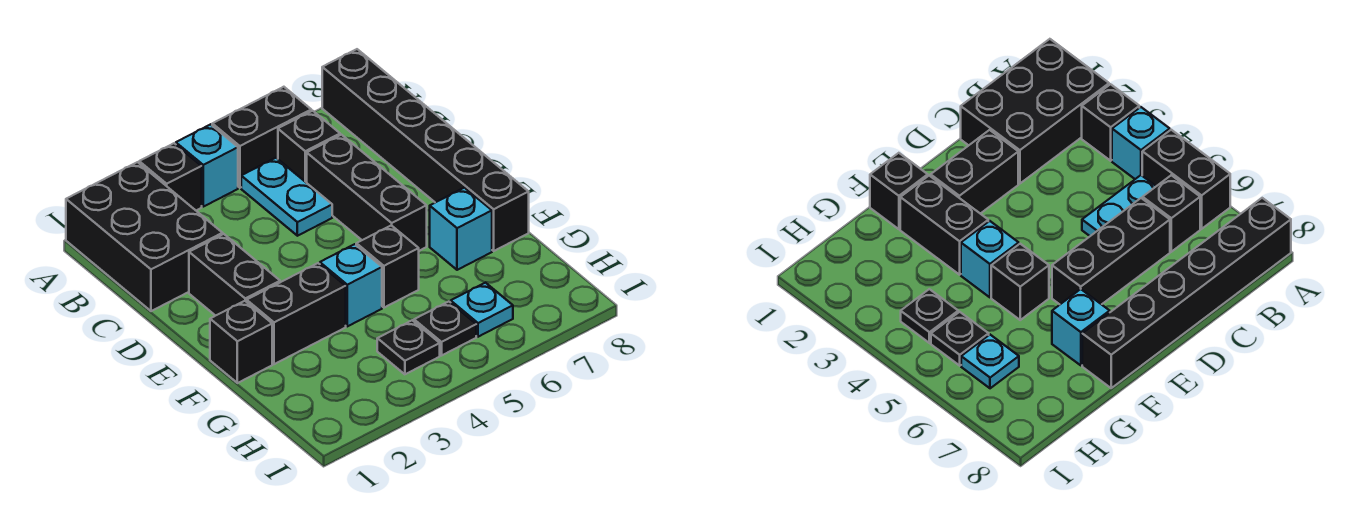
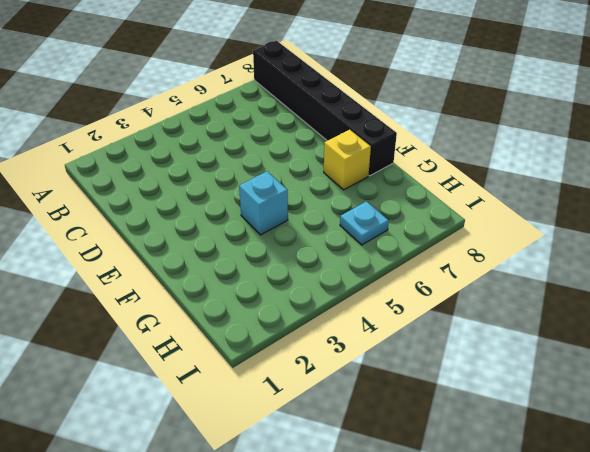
yellow 1x1 brick [324,130,371,190] -> cyan 1x1 brick [430,188,492,270]
none -> black 2x3 brick [66,162,223,311]
none -> black 1x1 brick [139,143,202,210]
none -> cyan 1x1 brick [176,124,238,207]

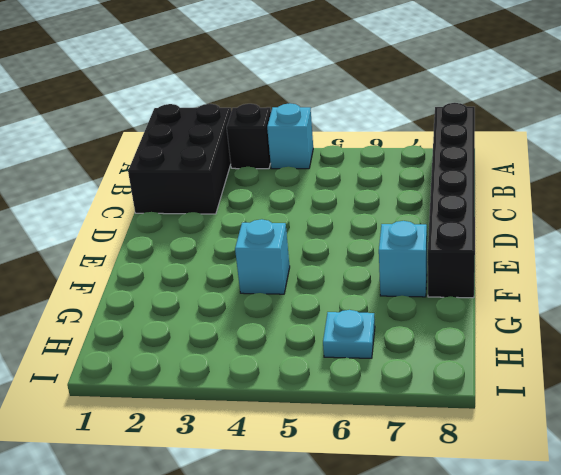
none -> black 1x2 brick [212,87,311,188]
none -> cyan 1x2 plate [241,158,332,236]
none -> black 1x1 brick [278,111,340,183]

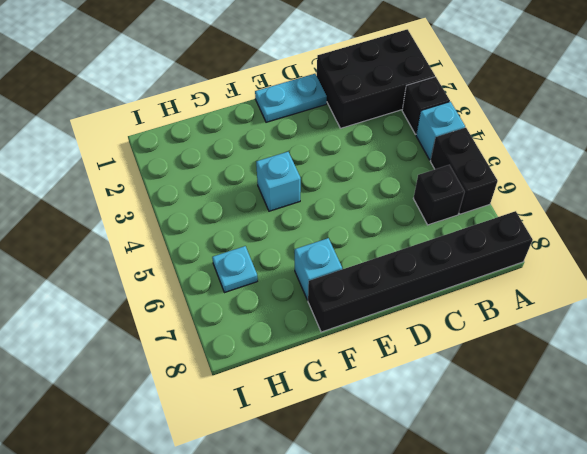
cyan 1x2 plate [255,74,327,122] -> cyan 1x2 plate moved to [241,158,332,236]
none -> black 1x3 brick [307,135,427,251]
none -> black 1x2 brick [189,234,280,316]
none -> black 1x1 brick [210,301,272,383]

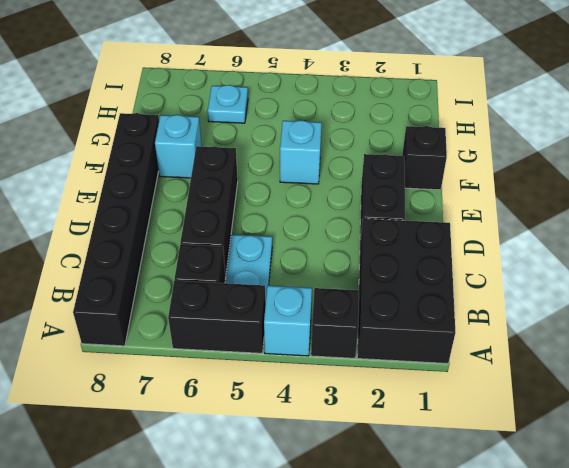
none -> black 1x2 brick [247,263,346,364]
none -> black 1x1 brick [356,225,419,308]
none -> black 1x1 plate [377,320,440,374]

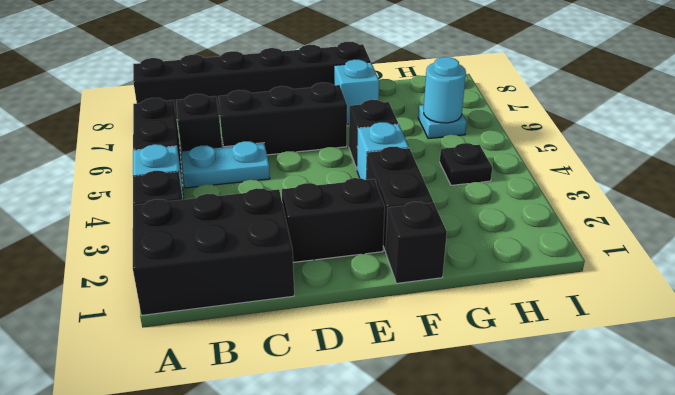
cyan 1x1 round brick [424,57,466,123] -> none
none -> black 1x1 plate [414,302,476,355]

